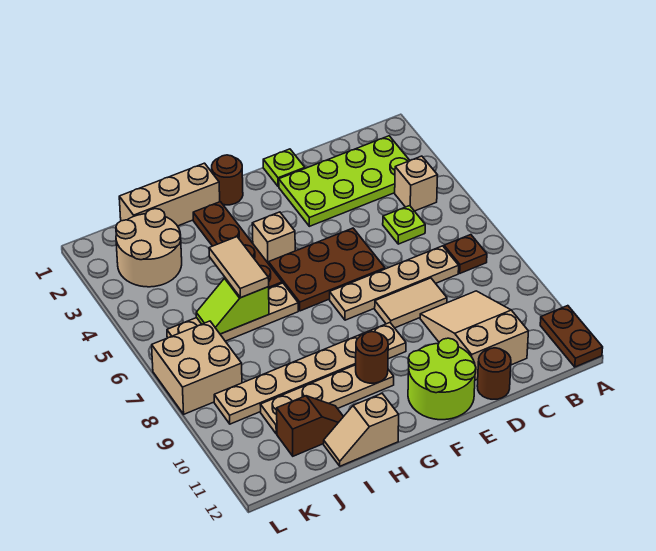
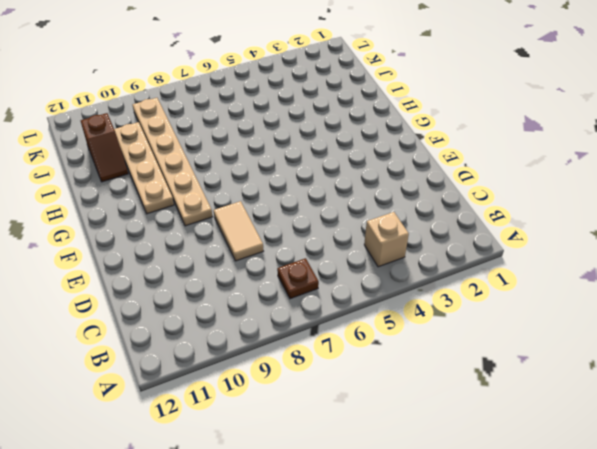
none -> brown 1x2 plate [540,306,603,367]
none -> lime 2x4 plate [279,136,410,226]
none -> lime 1x1 plate [383,206,425,244]

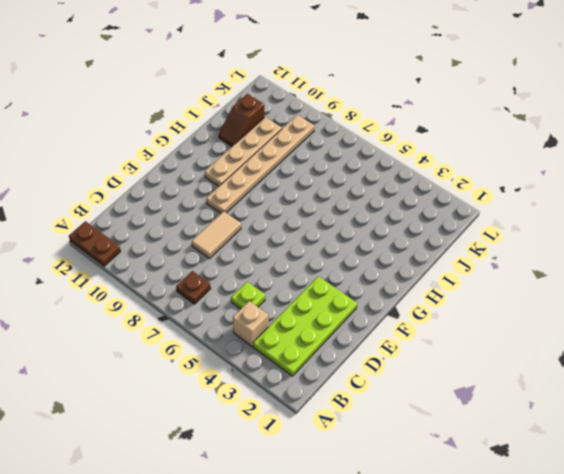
none -> tan 1x4 plate [330,246,459,320]
none -> tan 2x3 slope [420,291,528,380]
none -> brown 1x1 round brick [477,348,511,399]

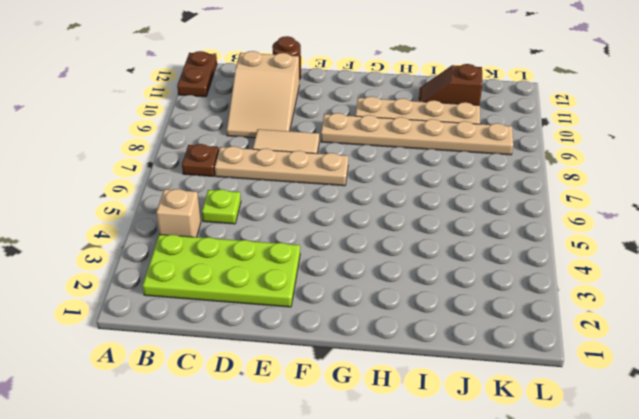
none -> lime 1x1 plate [263,149,305,187]
none -> brown 2x3 plate [269,228,385,311]
none -> lime 2x2 round brick [408,338,476,420]

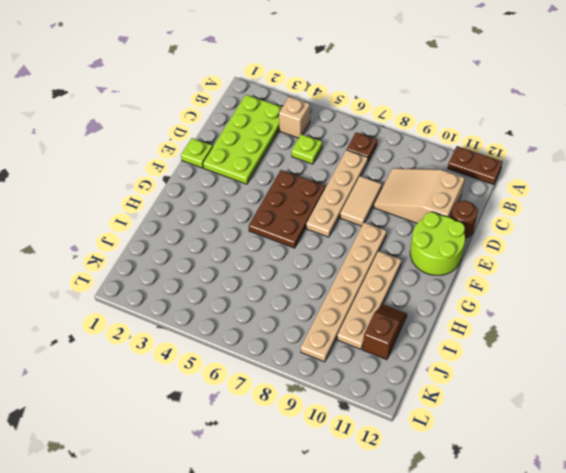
none -> brown 1x1 round brick [212,155,243,205]
none -> tan 1x1 brick [252,212,295,264]
none -> tan 1x3 brick [119,163,220,226]

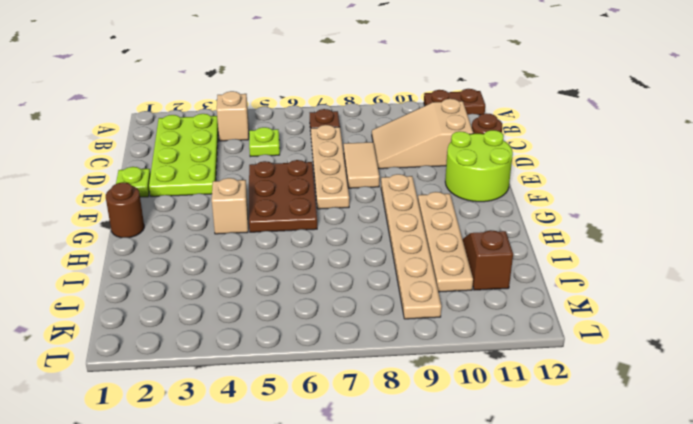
none -> tan 1x3 brick [119,163,220,226]
none -> brown 1x4 plate [193,202,282,288]
none -> tan 1x4 plate [167,283,298,341]

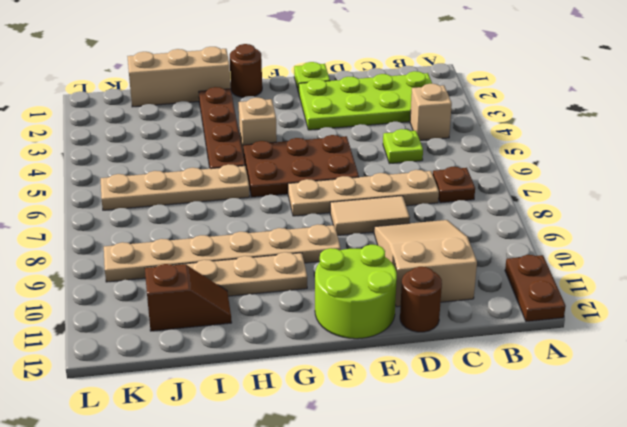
none -> tan 1x2 slope [324,394,399,466]
none -> tan 2x2 round brick [116,209,182,287]
none -> tan 2x2 brick [152,321,242,414]

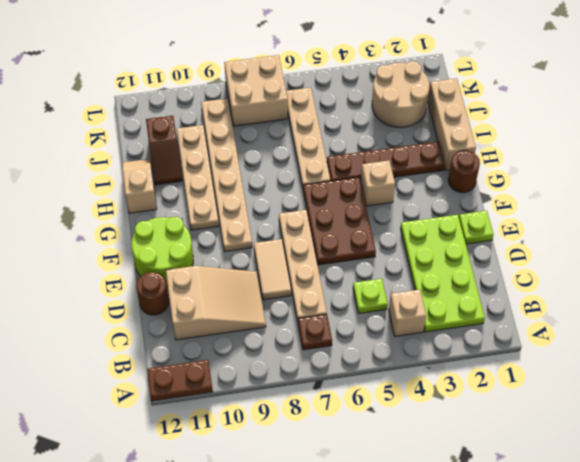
none -> brown 1x1 round brick [356,332,388,383]
none -> lime 1x2 slope [196,278,269,334]
none -> tan 1x2 tile [209,237,269,298]

